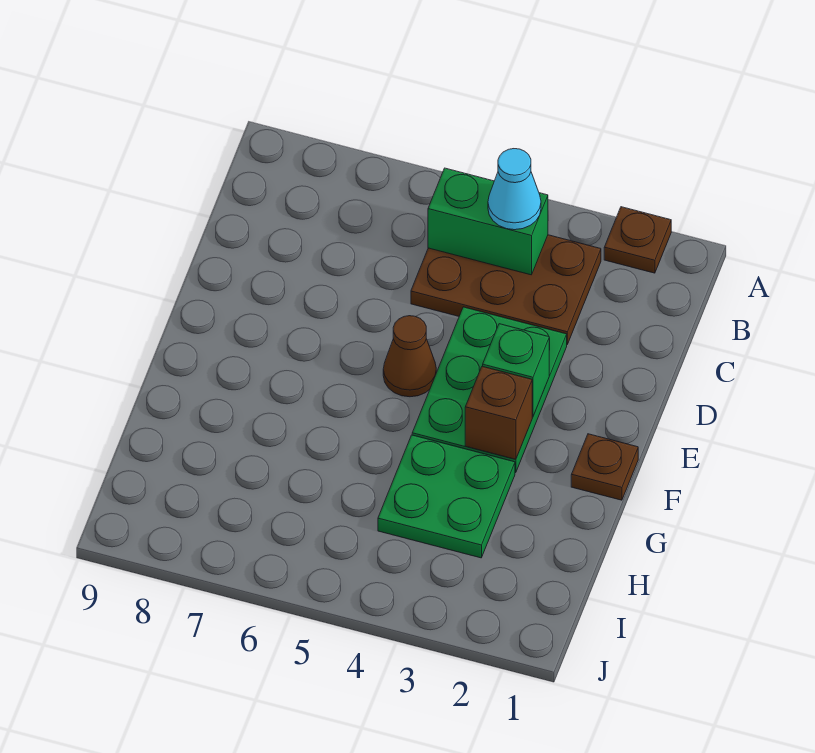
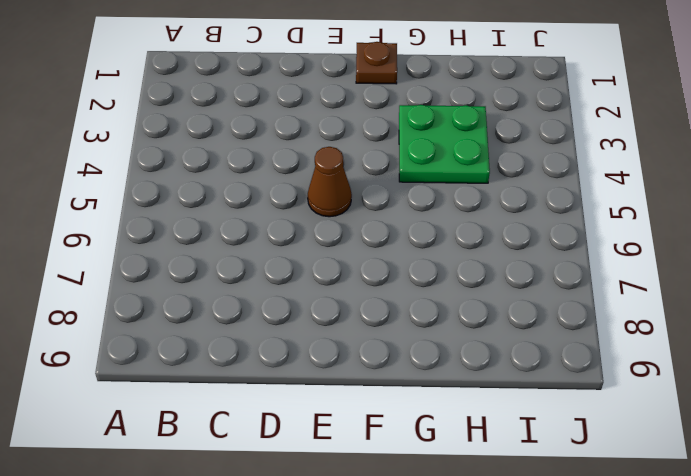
none -> brown 1x1 plate [604,207,671,273]
none -> brown 2x3 plate [411,235,601,344]

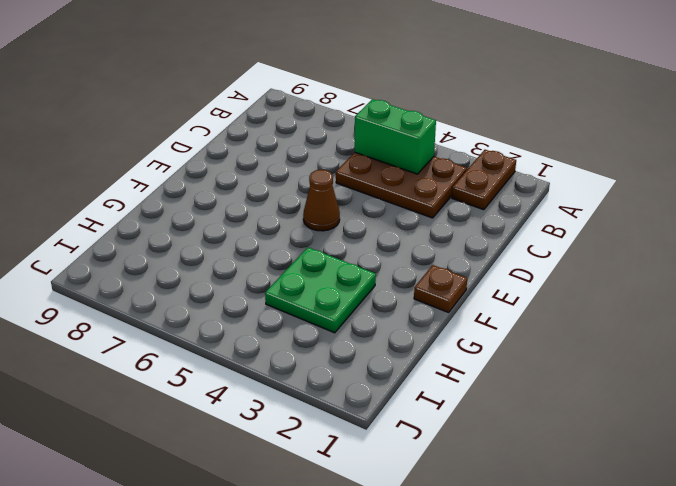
brown 1x2 plate [452,150,516,210] -> brown 1x1 plate [604,207,671,273]
none -> green 2x3 plate [412,307,567,473]
none -> green 1x1 brick [483,324,549,417]

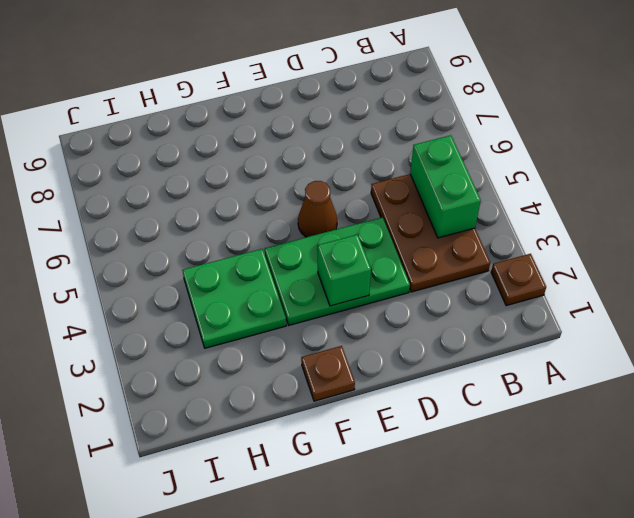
none -> brown 1x1 brick [465,366,532,459]
none -> cyan 1x1 cone [488,149,541,230]

